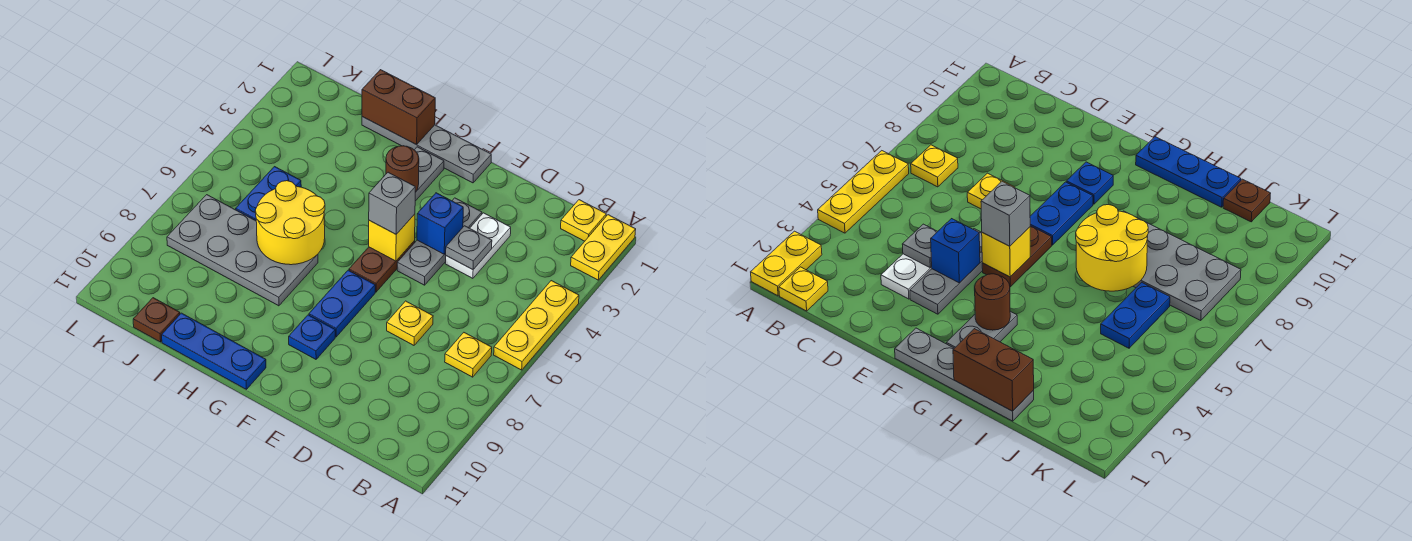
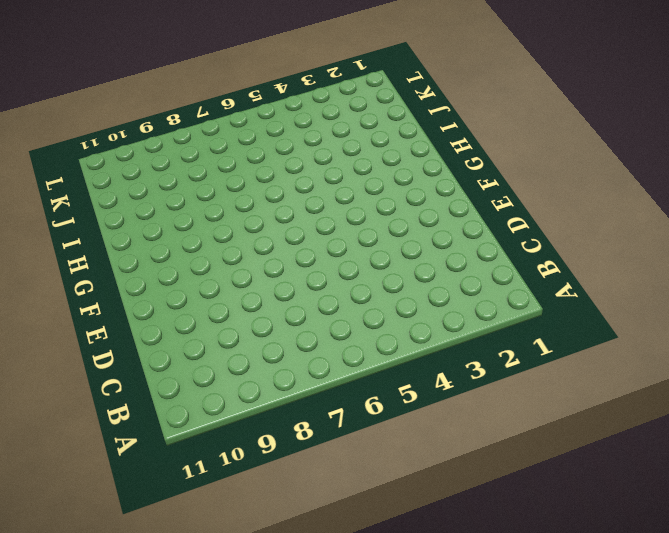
none -> yellow 1x2 plate [571,215,636,280]
none -> yellow 1x3 plate [494,281,579,370]
none -> yellow 1x1 plate [561,200,606,241]

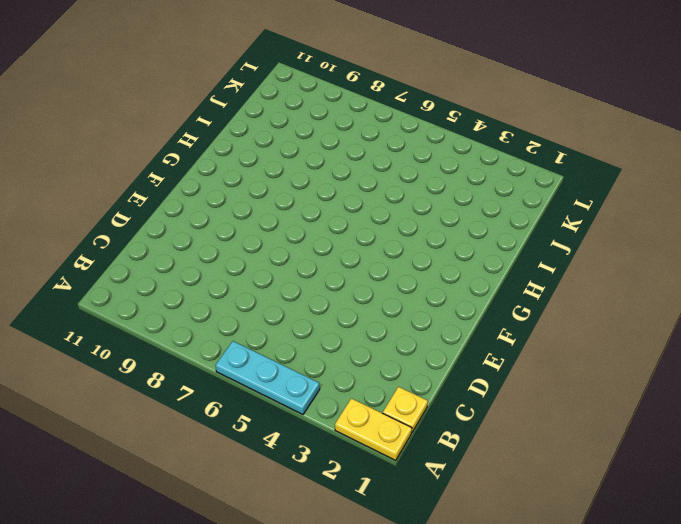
cyan 1x3 plate [215,341,320,414] -> yellow 1x3 plate [494,281,579,370]
none -> yellow 1x1 plate [445,333,492,377]
none -> white 1x2 plate [445,213,511,278]
none -> yellow 1x1 plate [387,301,433,345]

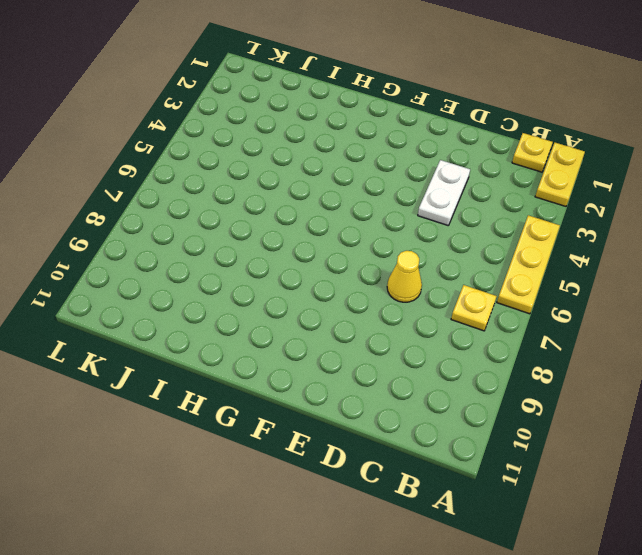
yellow 1x1 cone [387,251,422,302] -> yellow 1x1 plate [387,301,433,345]
none -> grey 1x3 plate [397,198,482,285]
none -> grey 1x4 plate [362,117,491,183]
none -> brown 1x2 plate [349,241,415,292]

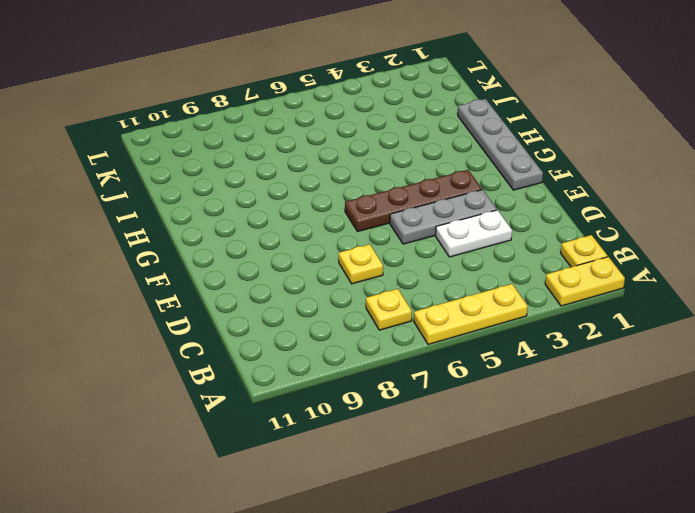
brown 1x4 plate [345,170,482,232] -> brown 1x2 plate [349,241,415,292]
none -> blue 1x2 plate [309,270,375,337]
none -> blue 1x1 plate [289,315,335,359]
none -> grey 1x2 plate [415,147,444,201]

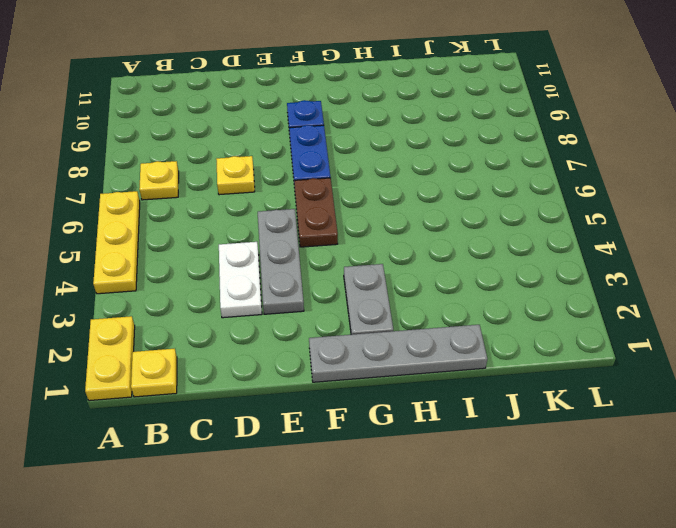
none -> blue 1x3 plate [162,313,266,389]
none -> grey 2x4 plate [167,195,318,306]
none -> blue 1x2 plate [236,167,301,221]

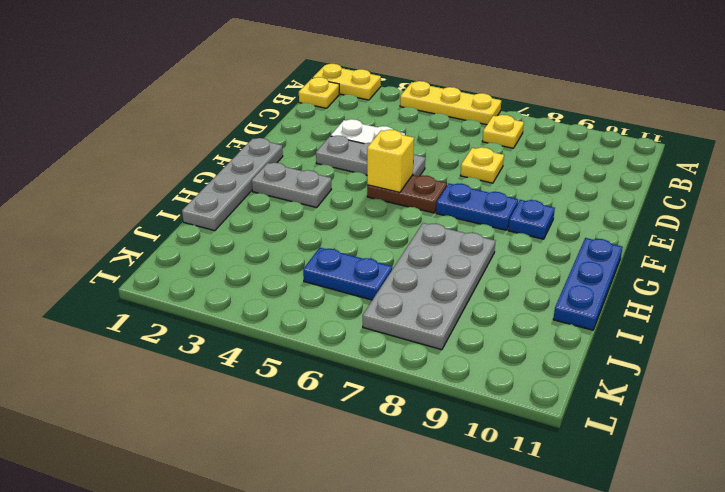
none -> brown 1x1 plate [133,298,180,342]
none -> grey 1x1 plate [446,226,492,270]
none -> blue 1x1 brick [417,193,463,254]

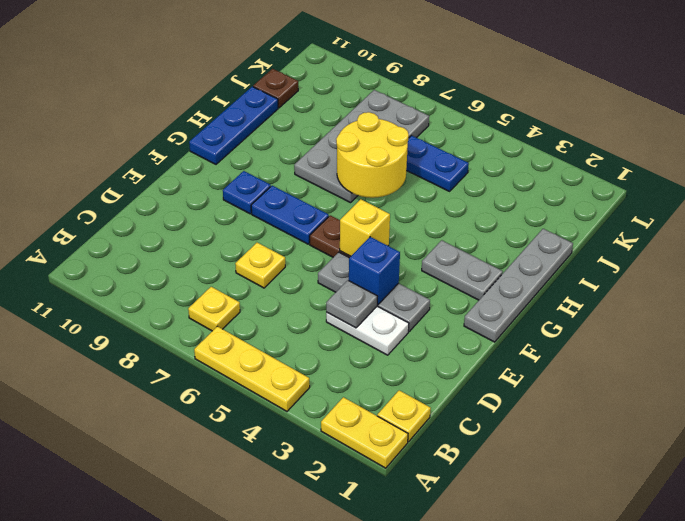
none -> brown 1x1 round brick [386,146,419,192]
none -> brown 1x2 brick [362,70,435,145]
none -> grey 1x1 brick [369,172,415,234]

